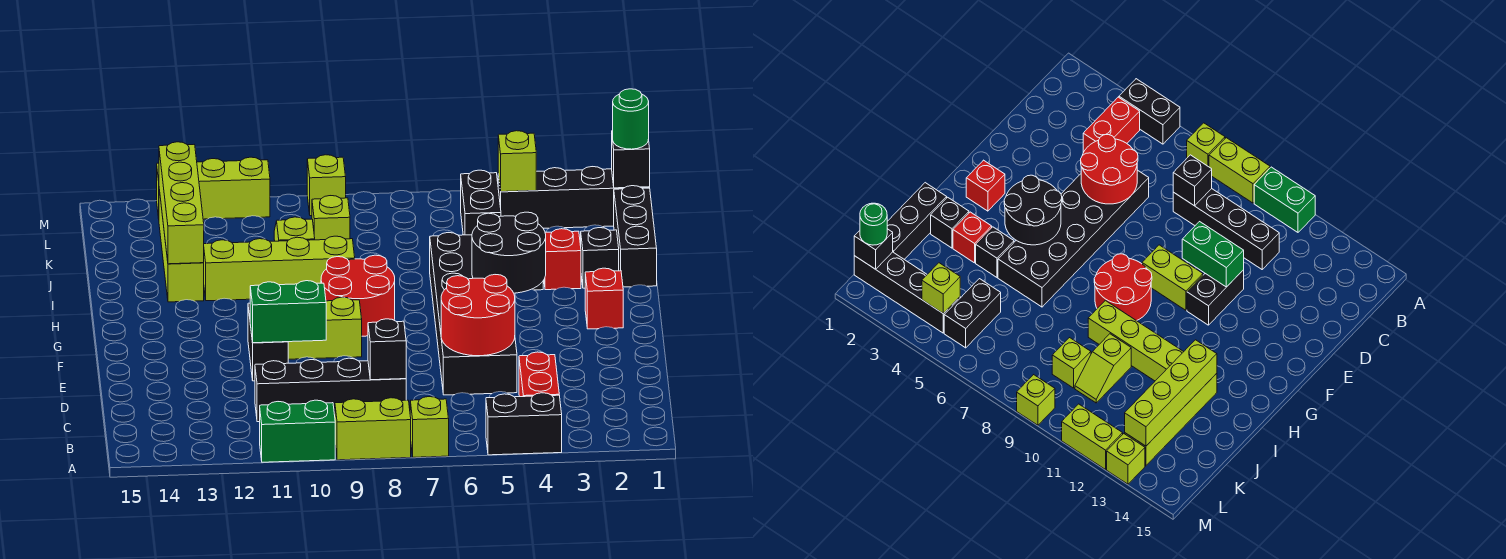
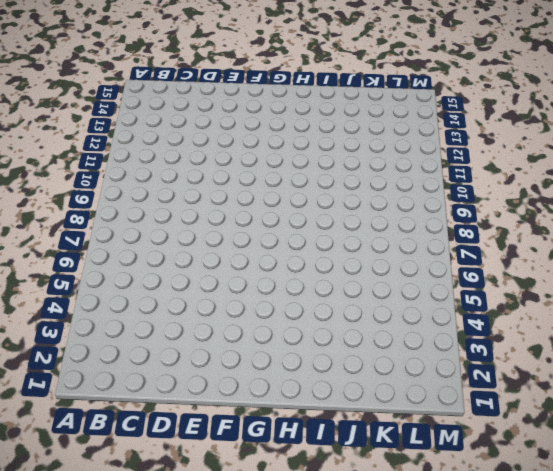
none -> black 1x2 brick [486,393,562,455]
none -> lime 1x1 brick [410,397,449,457]
none -> lime 1x2 brick [335,398,411,460]
none -> green 1x2 brick [260,400,335,462]

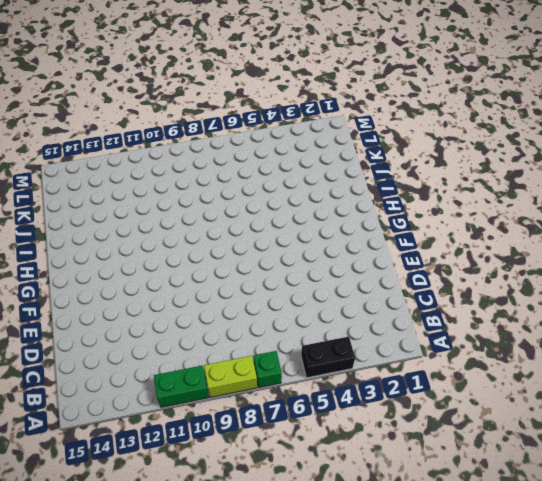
green 1x1 brick [253,351,282,387] -> lime 1x1 brick [410,397,449,457]
none -> red 1x2 brick [519,352,559,397]
none -> black 1x4 brick [255,358,406,422]
none -> black 2x6 brick [430,233,517,395]
none -> black 1x2 brick [248,303,288,381]

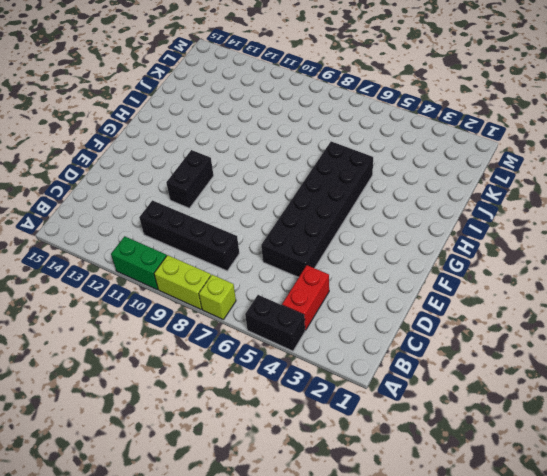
none -> lime 1x2 brick [288,297,362,359]
none -> red 1x1 brick [585,268,623,329]
none -> red 2x2 round brick [321,255,395,336]
none -> black 1x3 brick [614,186,657,287]

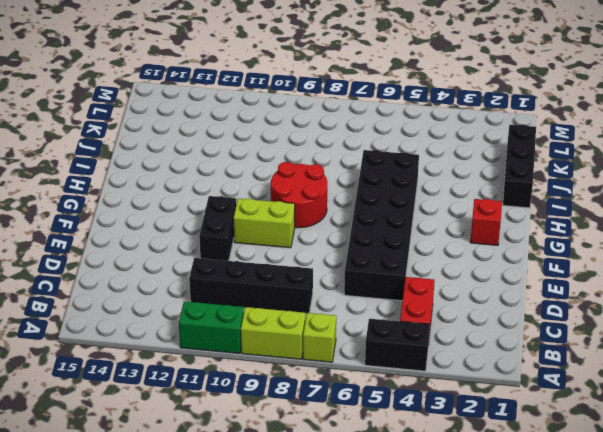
none -> black 1x1 brick [581,228,619,288]
none -> red 1x1 brick [544,229,581,290]
none -> black 1x1 brick [976,227,1014,277]
none -> lime 1x4 brick [204,236,355,301]

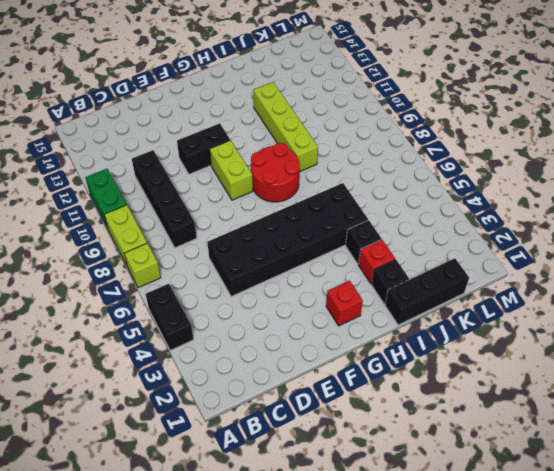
none -> red 1x2 brick [519,352,559,397]
none -> lime 1x4 brick [159,190,204,302]
none -> lime 1x2 slope [274,217,315,241]
none -> black 1x2 brick [461,170,501,235]

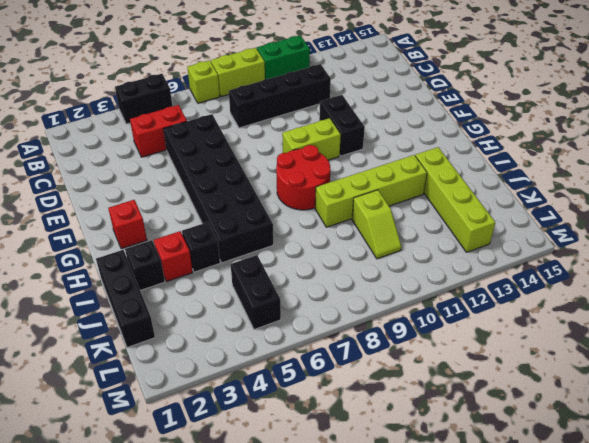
red 1x2 brick [130,105,187,157] -> red 1x2 brick turned to [519,352,559,397]
none -> lime 1x1 brick [312,196,350,240]
none -> black 1x4 brick [498,167,650,228]
none -> lime 1x1 brick [307,155,346,216]
none -> lime 1x2 brick [197,157,270,219]

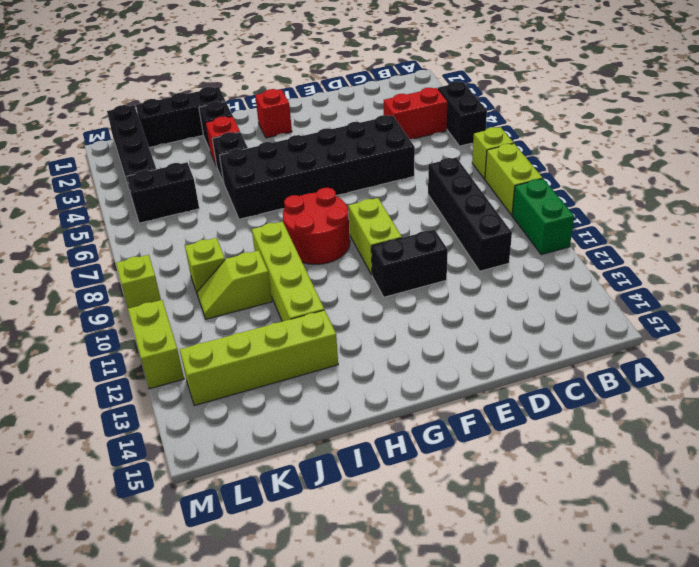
none -> lime 1x1 brick [1107,434,1145,484]
none -> black 1x1 brick [368,319,406,380]
none -> red 2x2 round brick [441,275,515,356]
none -> green 1x2 brick [250,281,326,343]

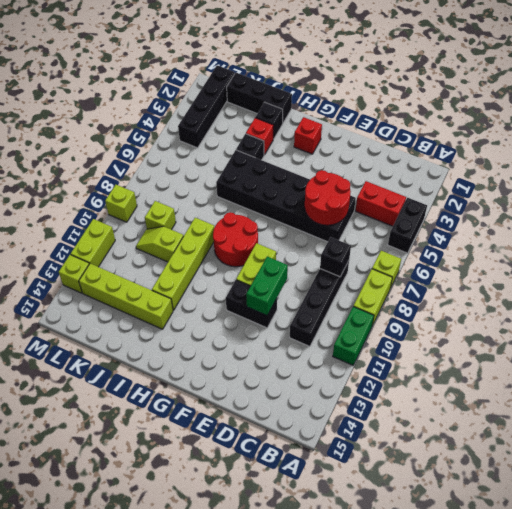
none -> black 1x2 brick [461,170,501,235]
none -> black 2x2 round brick [472,212,546,293]
none -> lime 1x4 brick [159,142,204,264]
none -> black 1x1 brick [612,131,650,188]

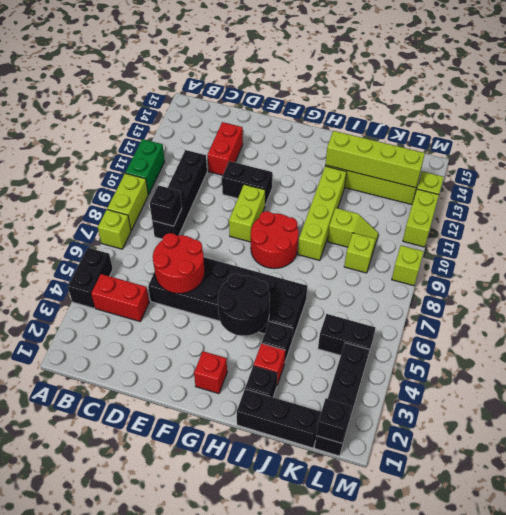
red 1x2 brick [207,122,243,175] -> none
none -> green 1x2 brick [250,281,326,343]
none -> lime 1x1 brick [498,131,536,192]
none -> green 1x1 round brick [613,89,649,149]

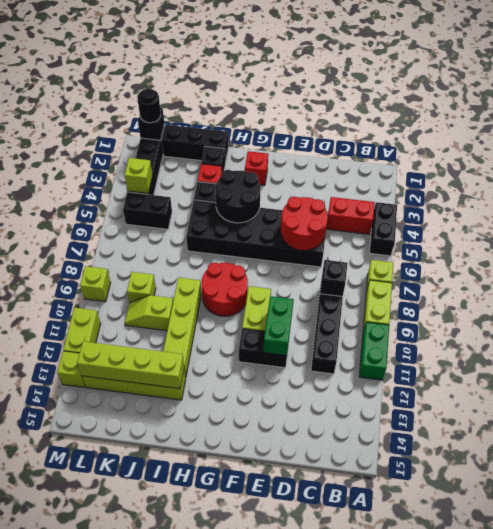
black 1x1 round brick [137,89,161,123] -> green 1x1 round brick [613,89,649,149]

